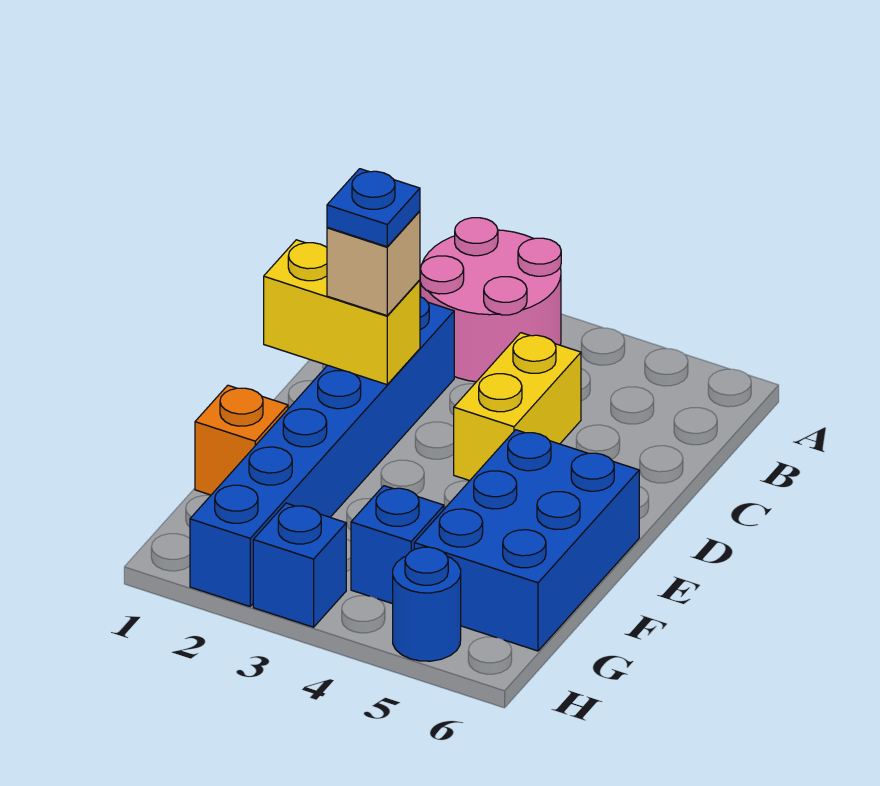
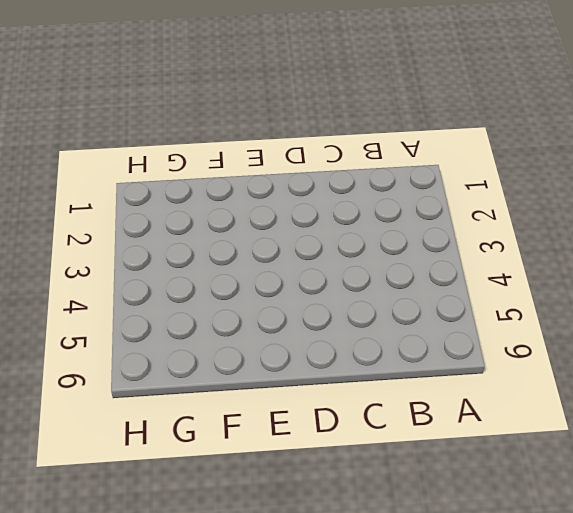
none -> pink 2x2 round brick [420,218,561,382]
none -> blue 1x6 brick [190,297,454,606]

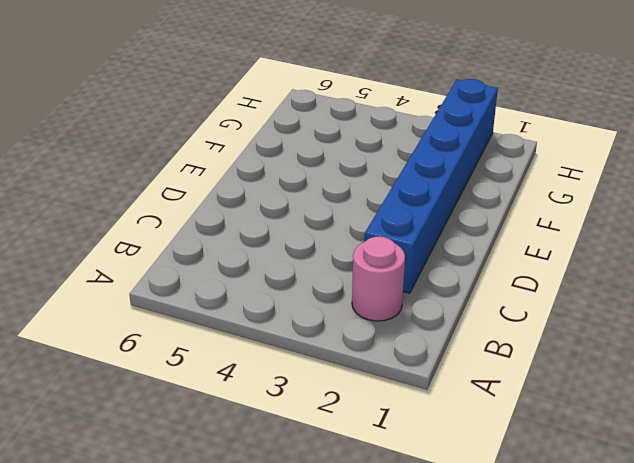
pink 1x1 round brick [352,236,405,321] -> pink 2x2 round brick [420,218,561,382]
none -> yellow 1x2 brick [454,333,581,481]
none -> blue 2x3 brick [414,430,639,651]

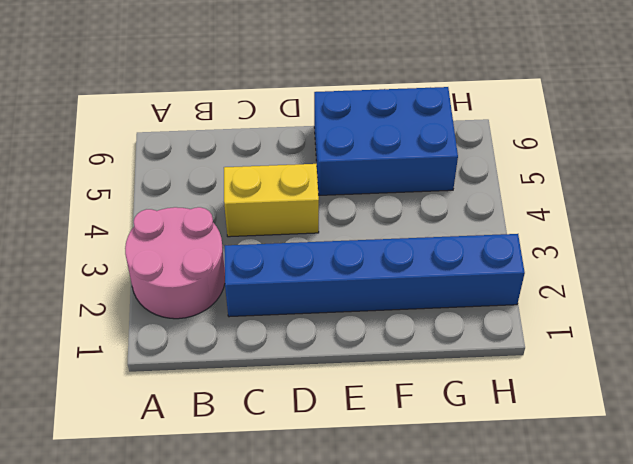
none -> orange 1x1 brick [195,385,288,495]
none -> blue 1x1 brick [351,486,444,604]

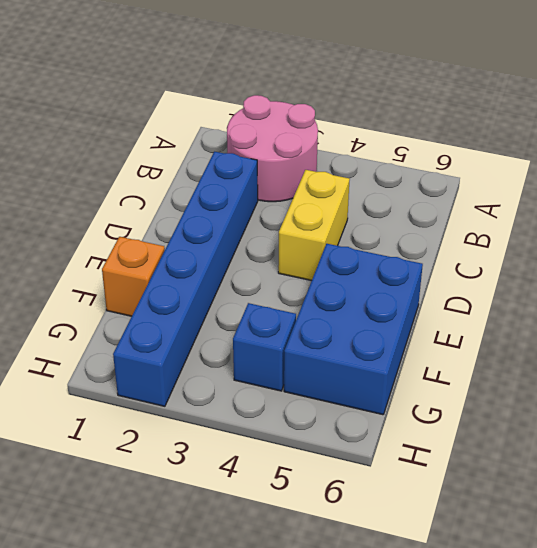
none -> blue 1x1 brick [253,503,346,627]
none -> blue 1x1 round brick [393,547,461,661]

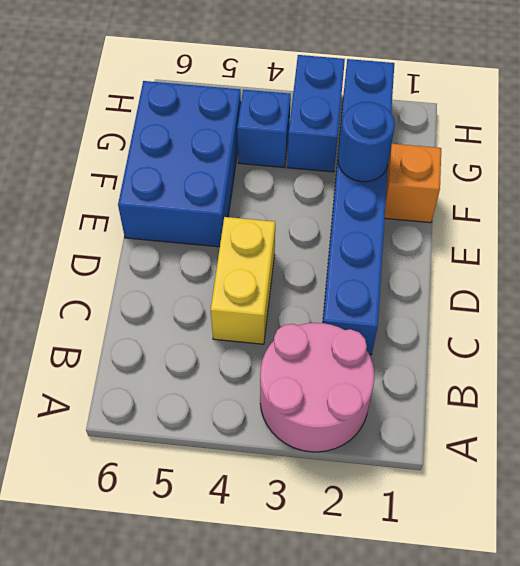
blue 1x1 round brick [338,102,395,182] -> blue 1x1 round brick moved to [393,547,461,661]
blue 1x2 brick [287,55,345,172] -> blue 1x1 brick [253,503,346,627]
none -> yellow 1x2 brick [264,240,420,385]
none -> tan 1x1 brick [327,211,420,316]

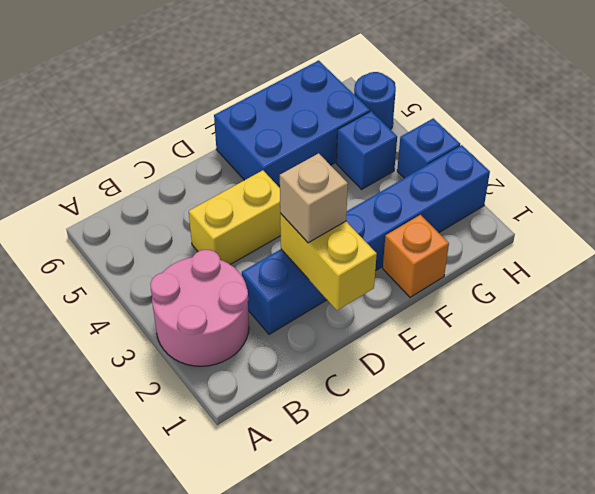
none -> blue 1x1 plate [327,169,420,247]

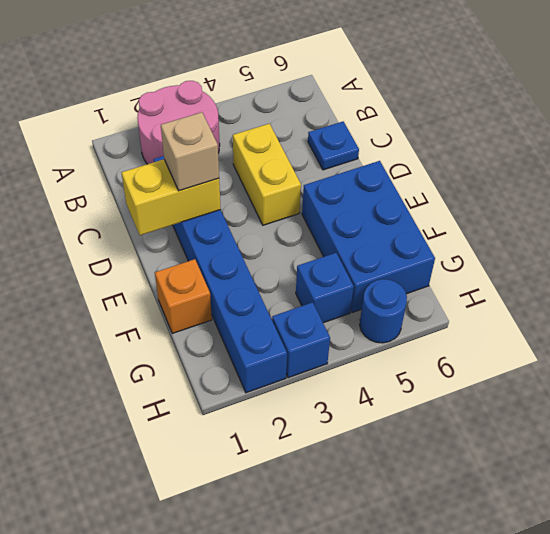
blue 1x1 plate [308,122,359,170] -> blue 1x1 plate moved to [327,169,420,247]

